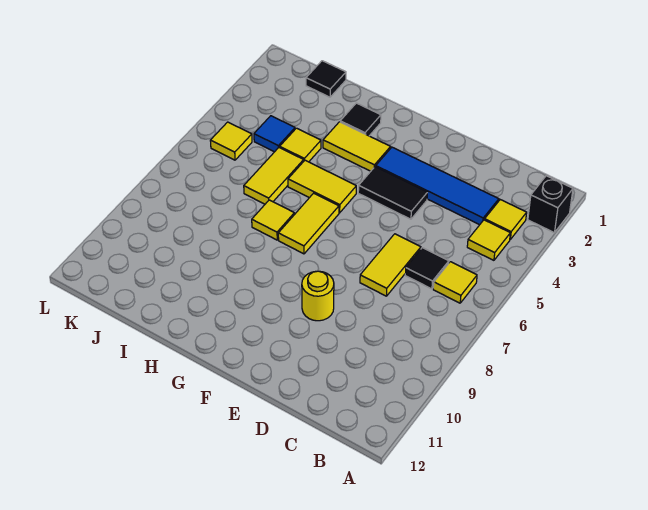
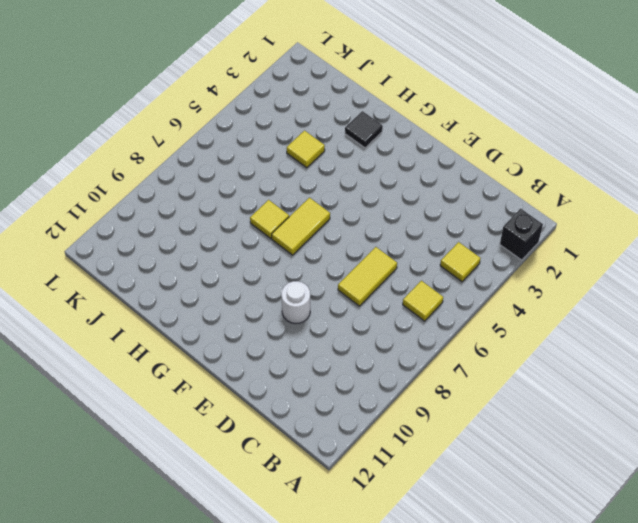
white 1x1 round brick [281,281,310,323] -> yellow 1x1 round brick [302,271,334,321]
none -> yellow 1x1 tile [485,200,527,239]
none -> blue 1x4 tile [376,147,499,225]
none -> black 1x1 tile [405,248,449,289]

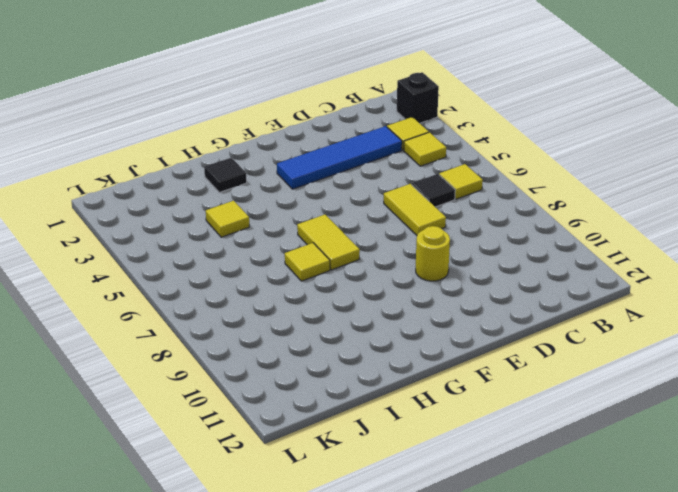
none -> black 1x2 tile [358,167,427,219]
none -> yellow 1x2 tile [323,122,391,171]
none -> yellow 1x2 tile [288,160,356,213]

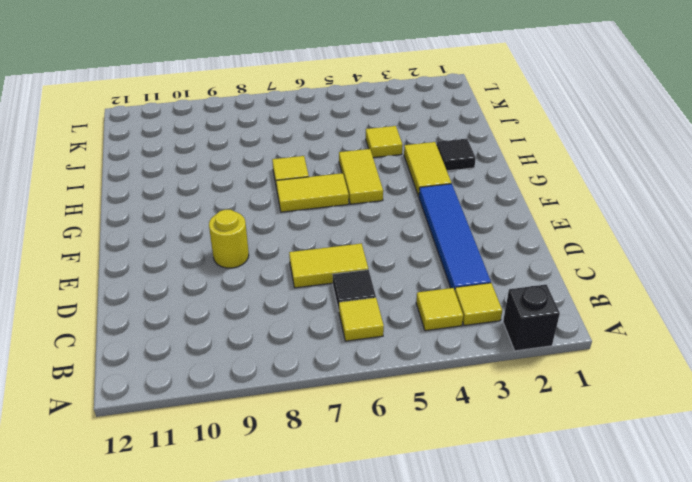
none -> black 1x2 tile [358,167,427,219]
none -> yellow 1x2 tile [244,147,304,204]
none -> black 1x1 tile [306,61,346,97]

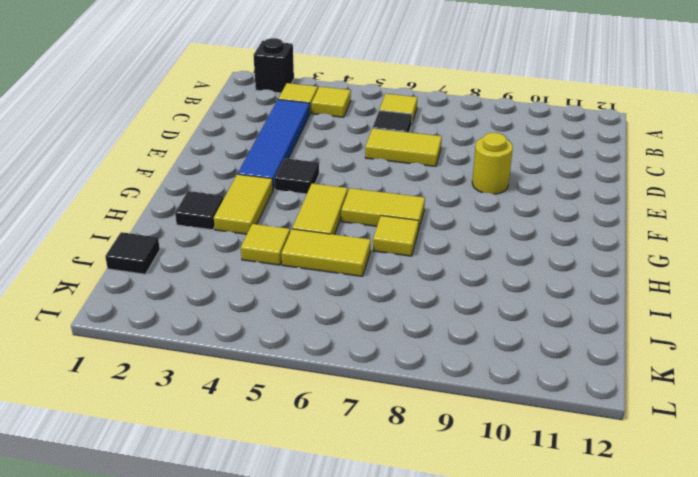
black 1x1 tile [275,158,319,194] -> black 1x2 tile [358,167,427,219]
none -> blue 1x1 tile [254,116,295,152]
none -> yellow 1x1 tile [210,122,252,160]

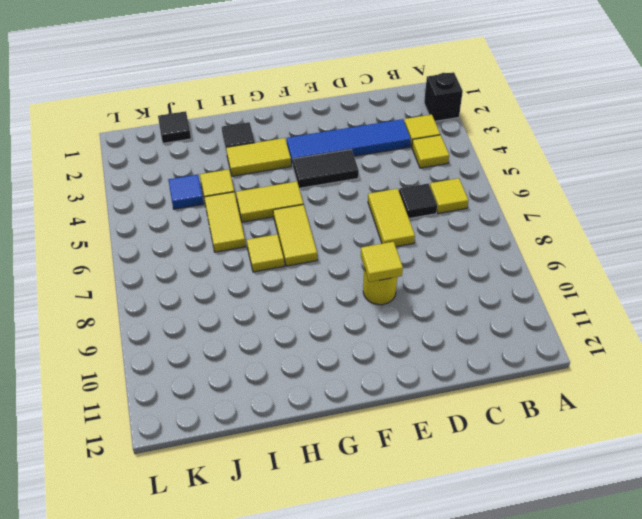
yellow 1x1 tile [361,242,403,282] -> yellow 1x1 tile moved to [210,122,252,160]

